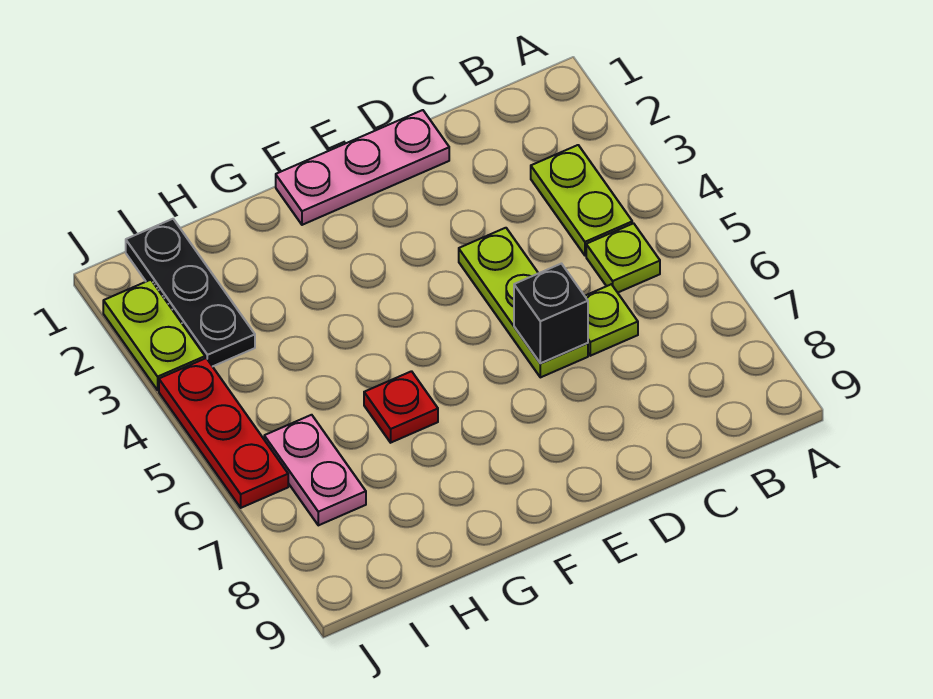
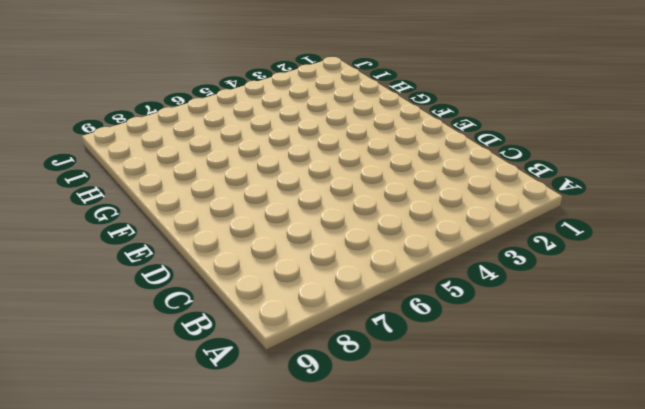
none -> lime 1x2 plate [531,145,632,255]
none -> lime 1x1 plate [586,223,660,293]

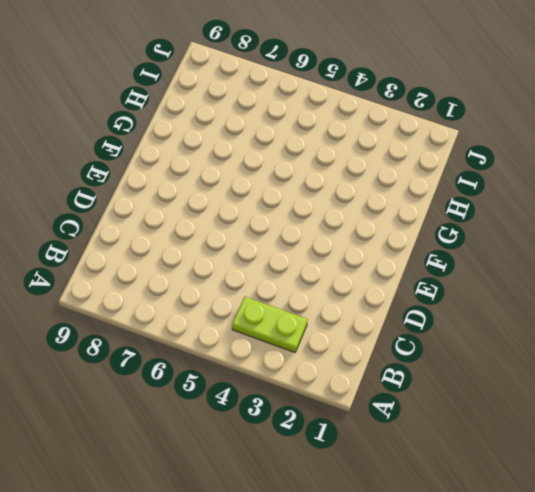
none -> lime 1x1 plate [586,223,660,293]
none -> lime 1x1 plate [585,284,638,356]

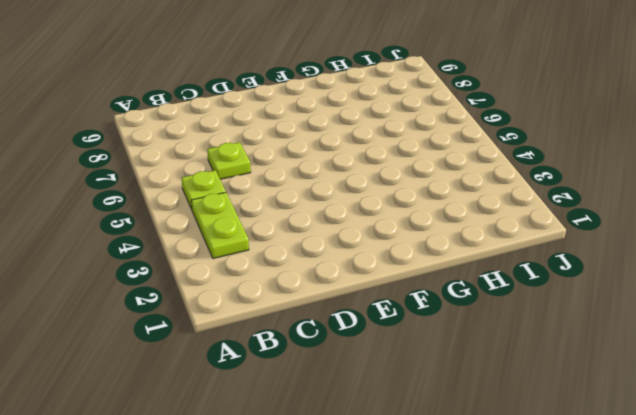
none -> pink 1x3 plate [276,110,449,225]
none -> lime 1x3 plate [459,228,588,377]

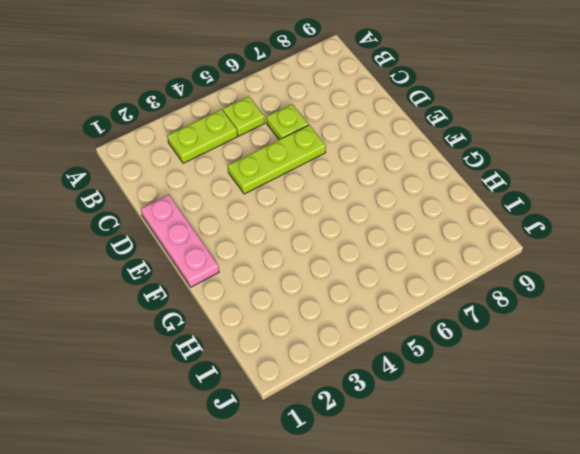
none -> red 1x1 plate [364,371,438,443]
none -> black 1x3 plate [126,219,255,366]

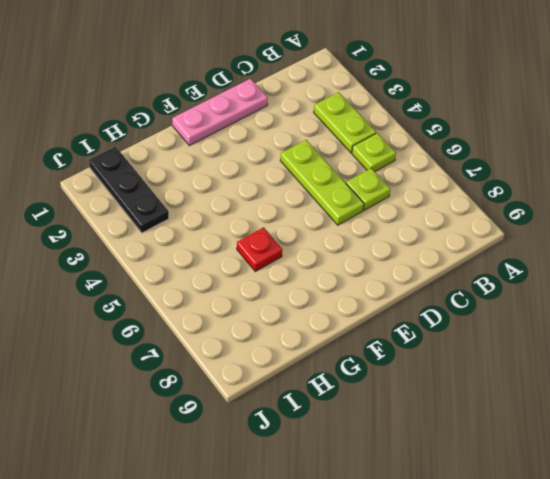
none -> pink 1x2 plate [264,415,366,525]
none -> lime 1x2 plate [103,280,205,390]

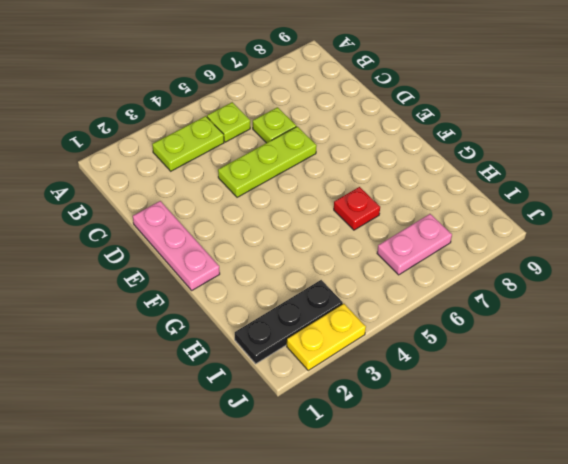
yellow 1x2 plate [287,304,366,370] -> lime 1x2 plate [103,280,205,390]
none -> red 1x3 plate [159,358,288,508]
none -> black 1x1 brick [514,264,588,363]

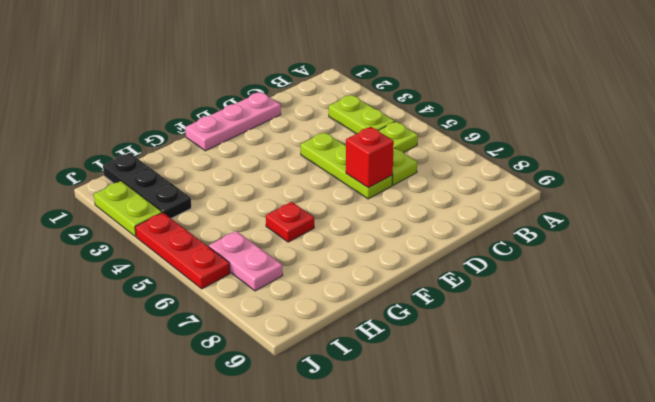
red 1x1 brick [346,127,394,188] -> black 1x1 brick [514,264,588,363]

